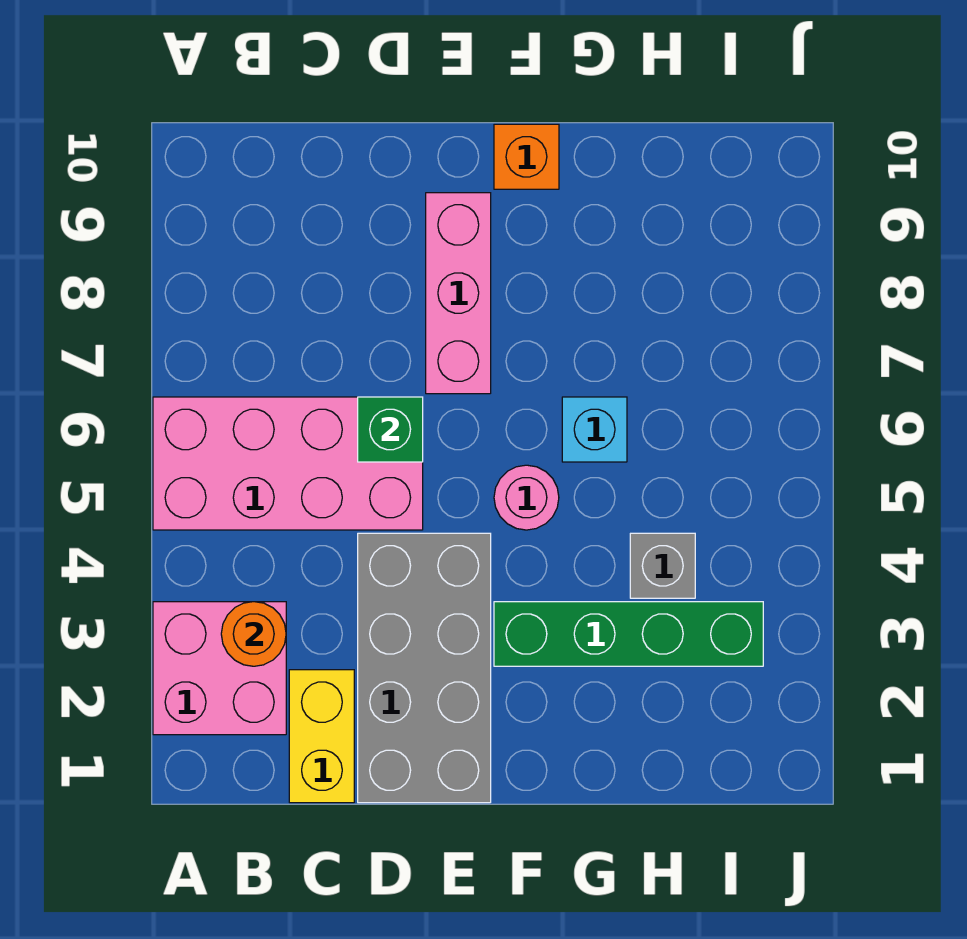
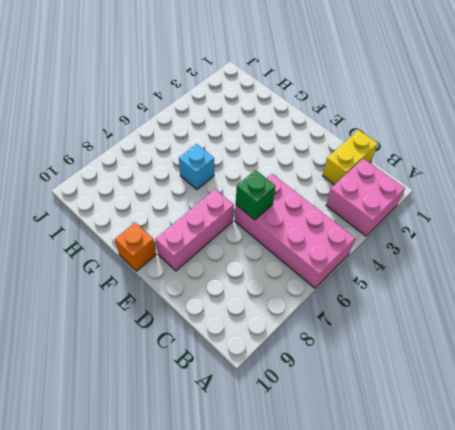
none -> grey 2x4 brick [358,533,491,803]
none -> green 1x4 brick [494,602,763,666]
none -> pink 1x1 round brick [494,465,559,530]

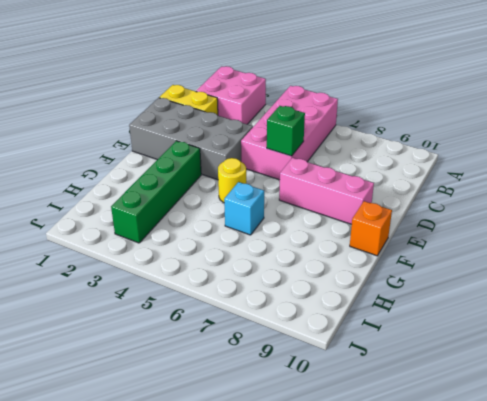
yellow 1x1 round brick [218,158,246,203] -> pink 1x1 round brick [494,465,559,530]
none -> grey 1x1 brick [630,533,695,598]
none -> orange 1x1 round brick [221,602,286,666]

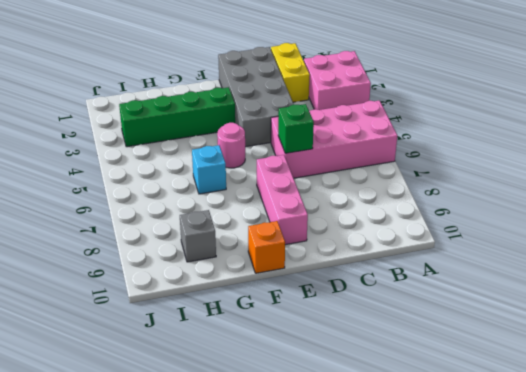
grey 1x1 brick [180,210,216,262] -> grey 1x1 brick moved to [630,533,695,598]
none -> orange 1x1 round brick [221,602,286,666]

